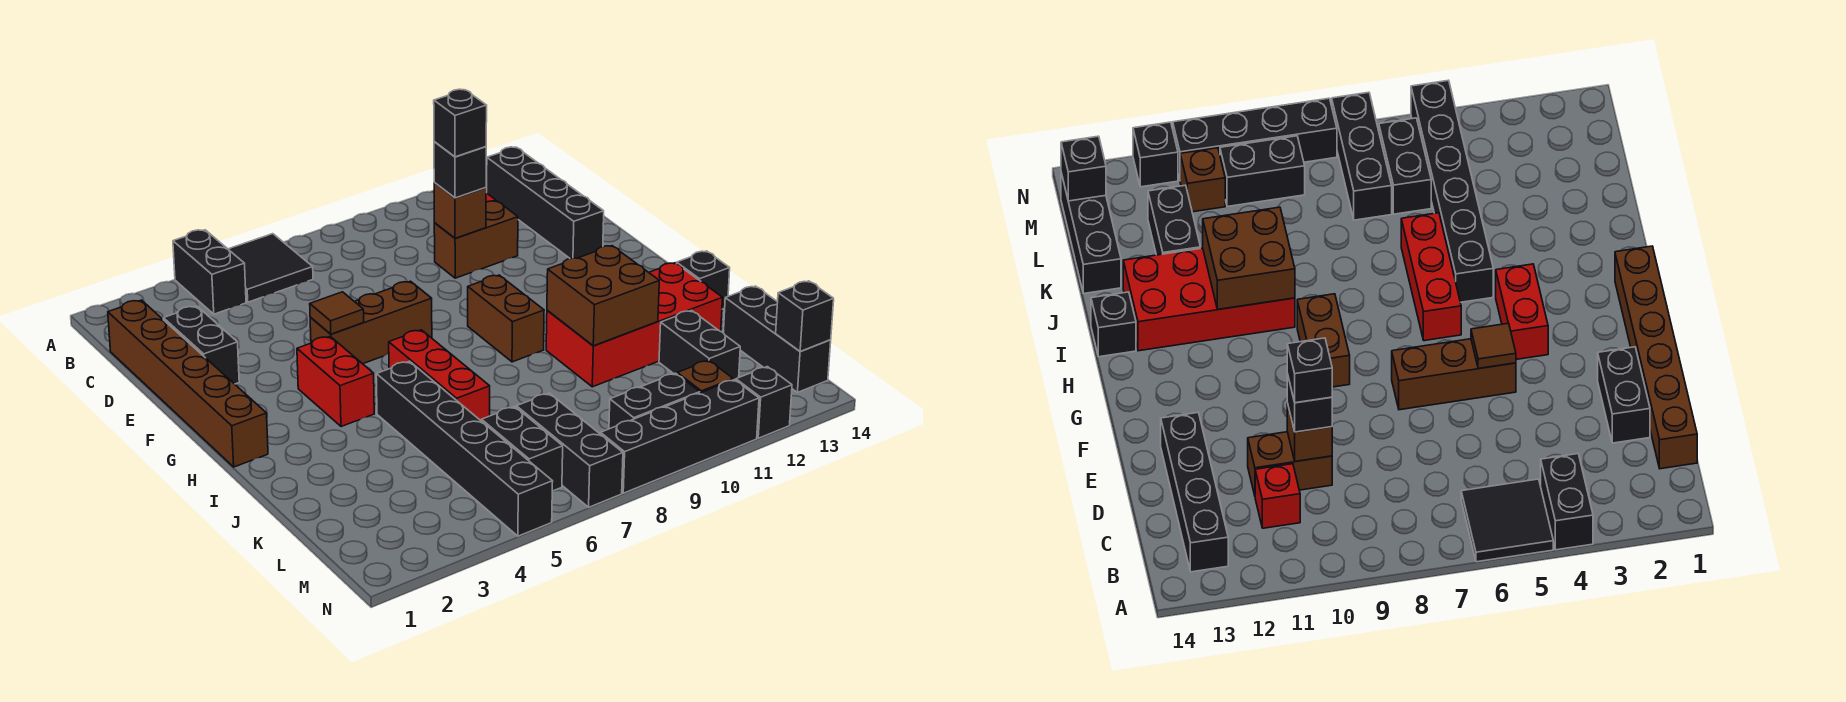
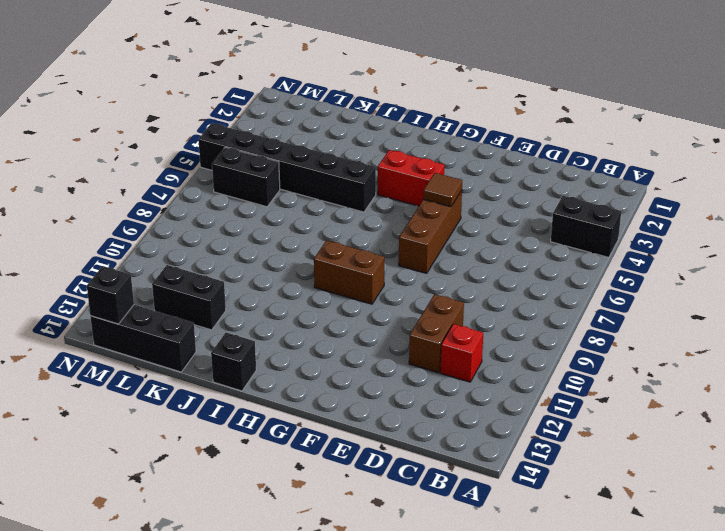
none -> black 2x2 tile [228,234,313,302]
none -> black 1x4 brick [486,147,604,259]
none -> brown 1x6 brick [108,300,268,467]

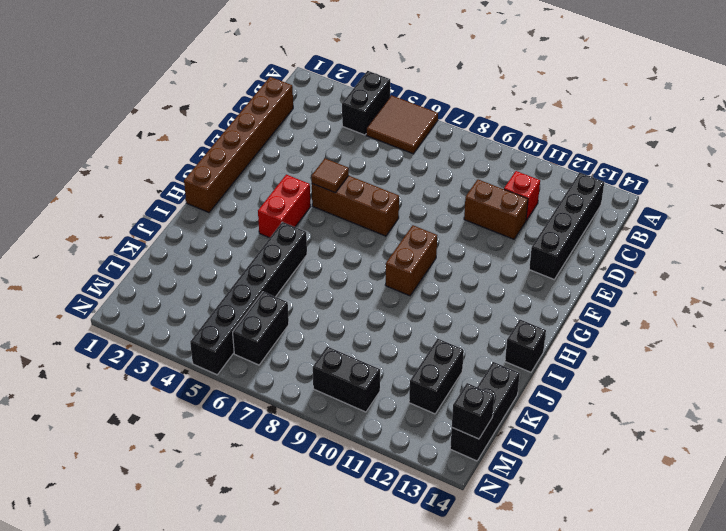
brown 2x2 tile [366,95,438,154] -> black 2x2 tile [228,234,313,302]
none -> black 1x2 brick [163,306,239,384]
none -> red 1x3 brick [389,330,490,420]
none -> red 2x4 brick [546,263,723,387]

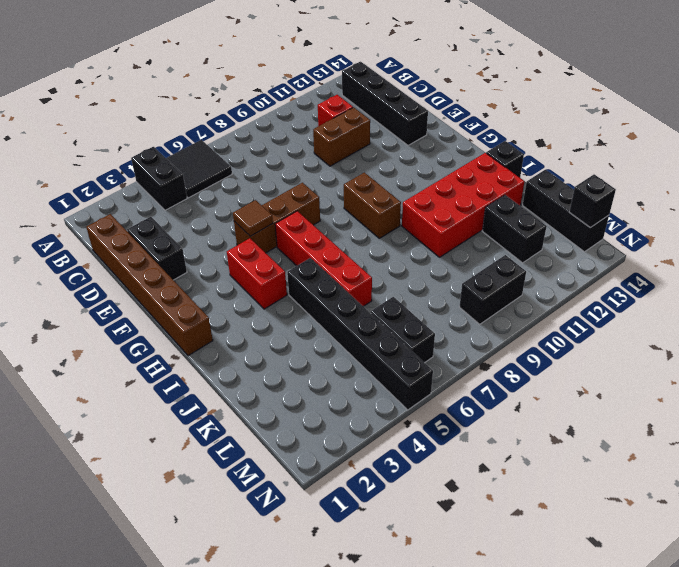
red 1x4 brick [275,211,372,306] -> red 1x3 brick [389,330,490,420]
none -> black 1x3 brick [516,393,623,507]
none -> brown 1x1 brick [677,360,733,393]
none -> black 1x4 brick [600,380,759,493]

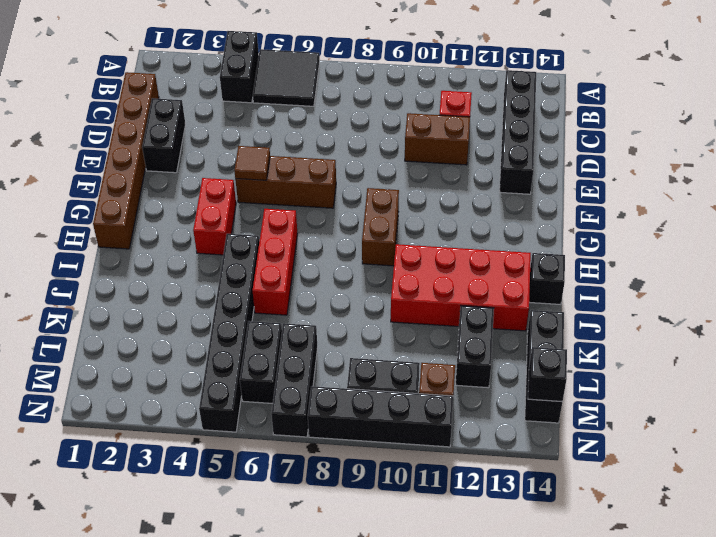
none -> black 1x1 brick [736,367,792,438]
none -> brown 1x1 brick [434,183,486,239]
none -> brown 2x2 brick [547,246,659,346]

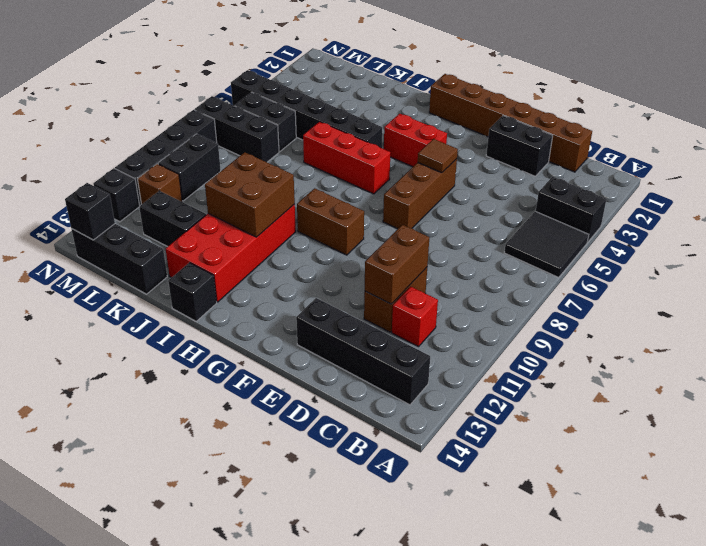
brown 1x2 brick [365,225,429,304] -> brown 1x1 brick [434,183,486,239]
none -> black 1x1 brick [434,142,486,198]
none -> black 1x1 brick [434,89,487,157]

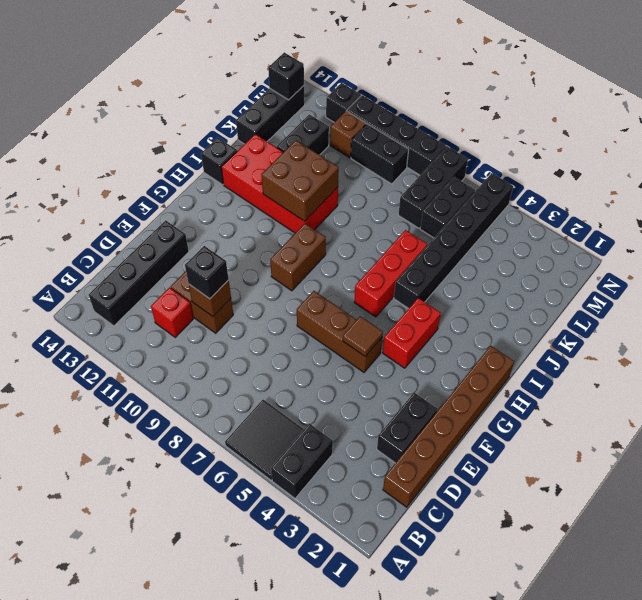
none -> black 1x1 brick [434,89,487,157]

